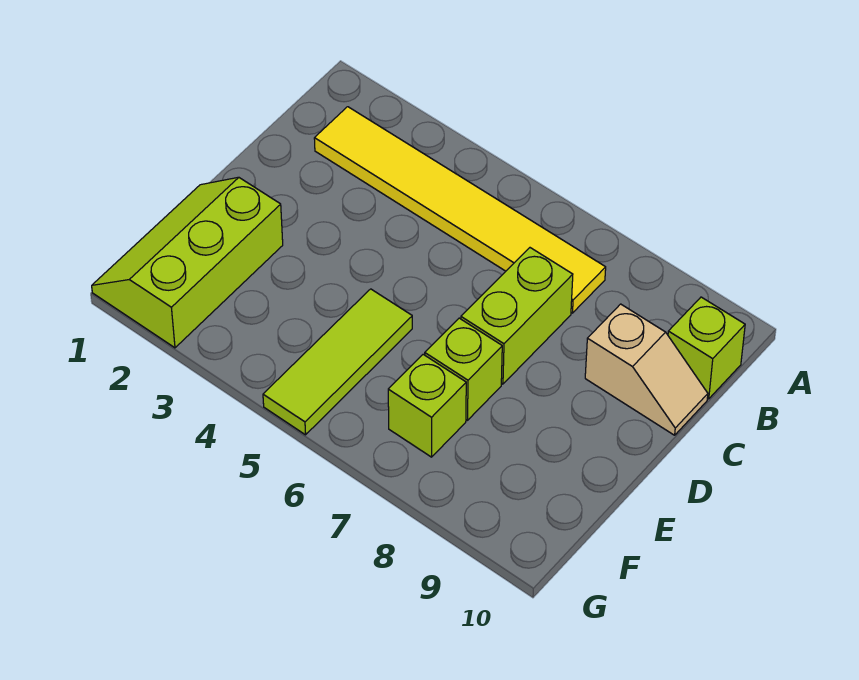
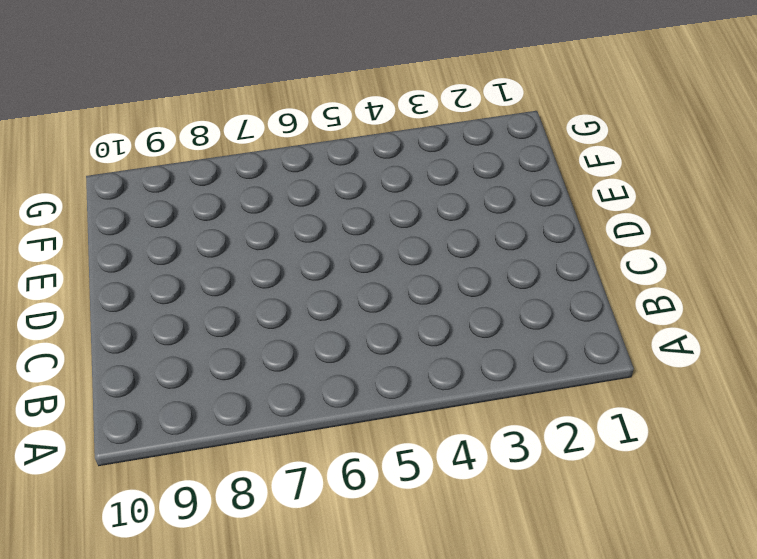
none -> yellow 1x6 tile [314,107,606,313]
none -> lime 1x1 brick [668,297,745,399]

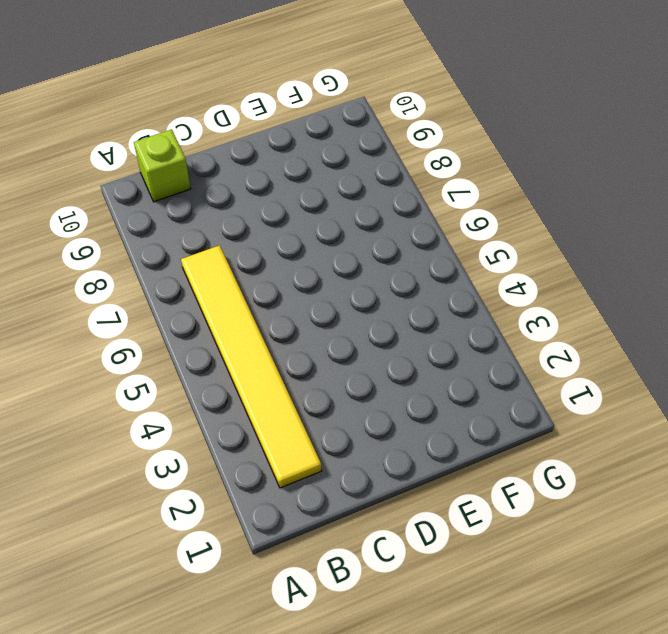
none -> lime 1x2 brick [461,248,573,384]
none -> tan 1x2 slope [585,304,708,435]

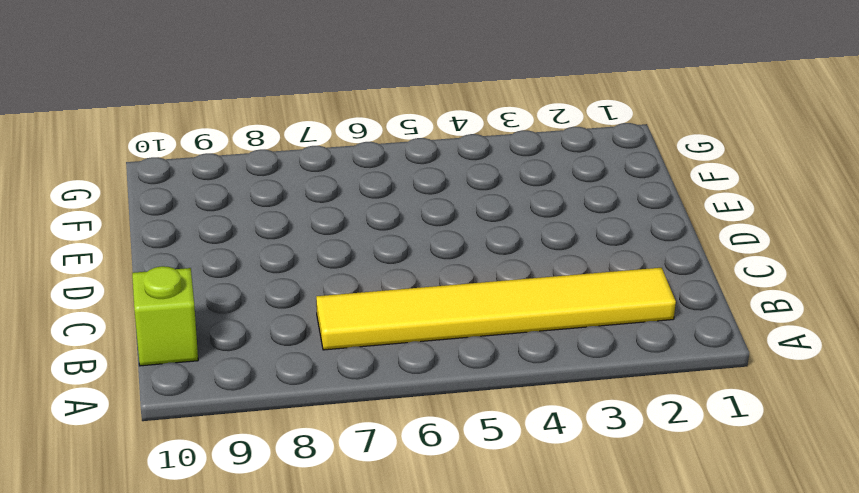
none -> lime 1x2 brick [461,248,573,384]
none -> tan 1x2 slope [585,304,708,435]

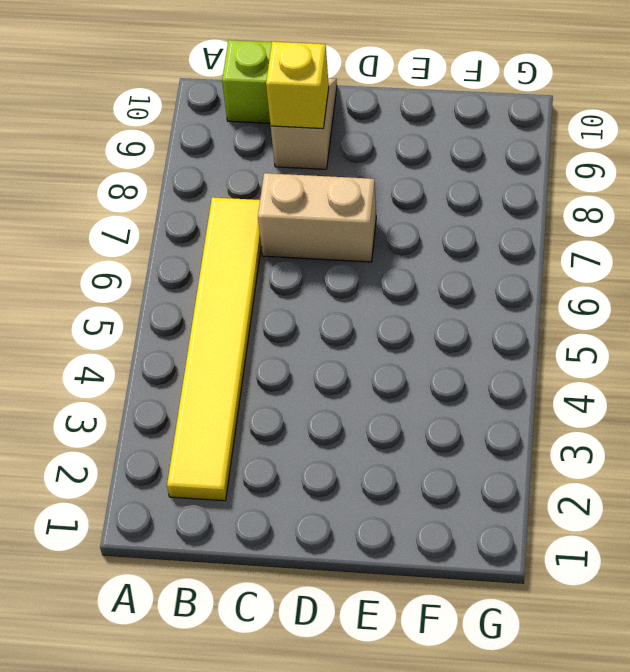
tan 1x2 brick [258,173,376,262] -> lime 1x2 brick [461,248,573,384]
yellow 1x1 brick [266,42,329,129] -> none
none -> lime 2x3 slope [92,177,283,348]
none -> lime 1x3 tile [263,289,412,435]

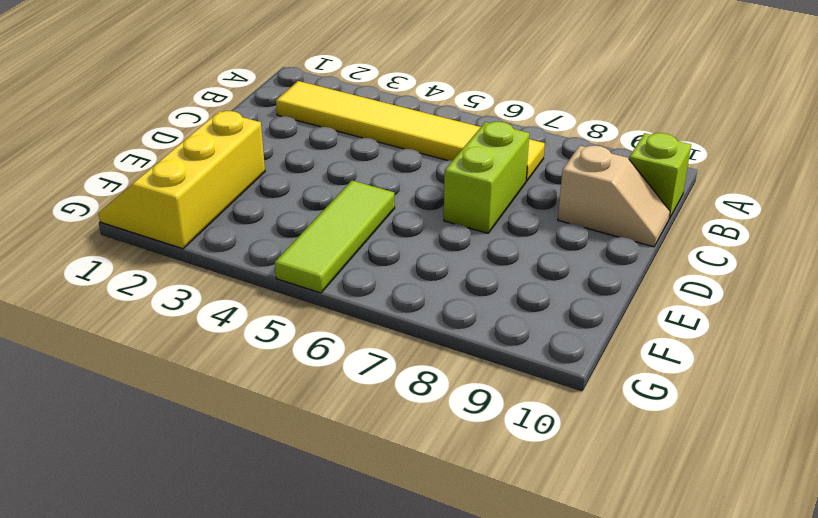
yellow 2x3 slope [98,111,265,249] -> lime 2x3 slope [92,177,283,348]
none -> lime 1x1 brick [425,318,502,420]
none -> lime 1x1 brick [388,354,466,457]

